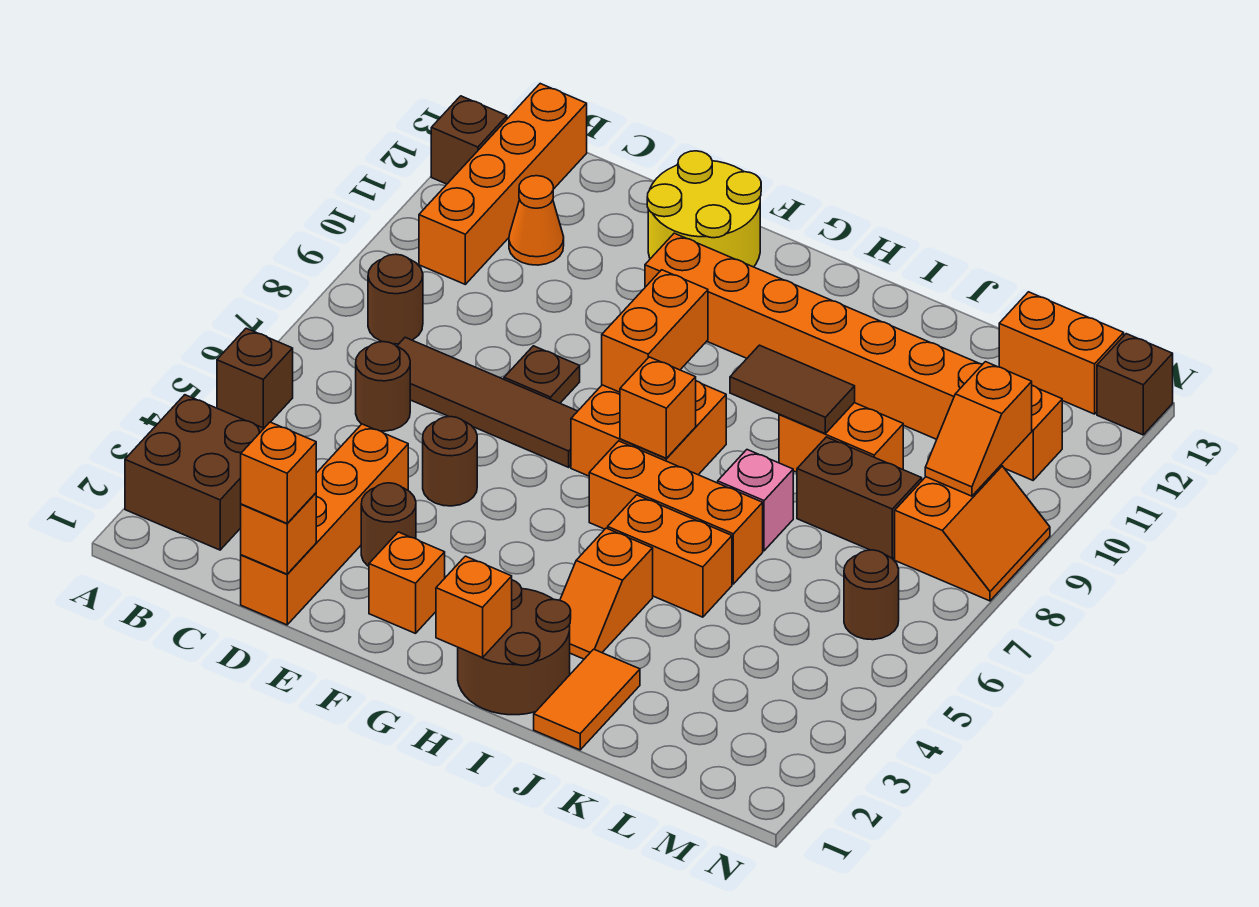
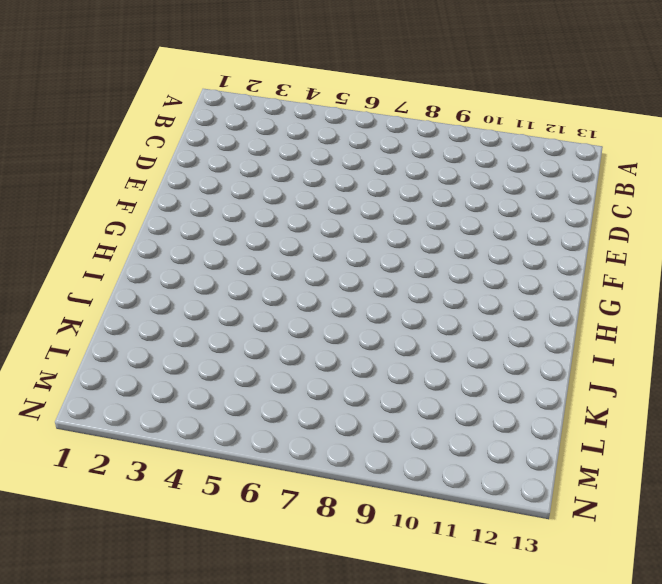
none -> brown 2x2 brick [125,395,264,550]
none -> brown 1x1 brick [217,328,293,428]
none -> brown 1x1 brick [431,96,507,184]
none -> brown 1x1 round brick [368,254,423,344]

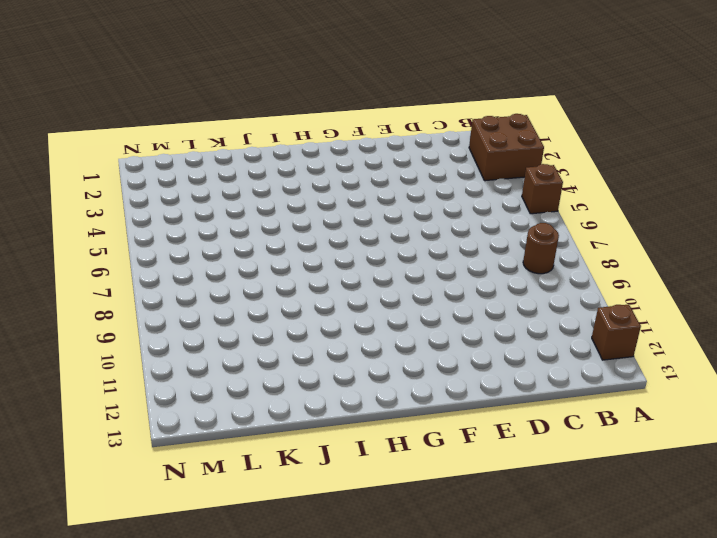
none -> orange 1x4 brick [419,84,587,284]
none -> brown 1x1 round brick [356,342,410,431]
none -> brown 1x4 tile [397,337,578,467]
none -> orange 1x1 cone [509,176,564,265]

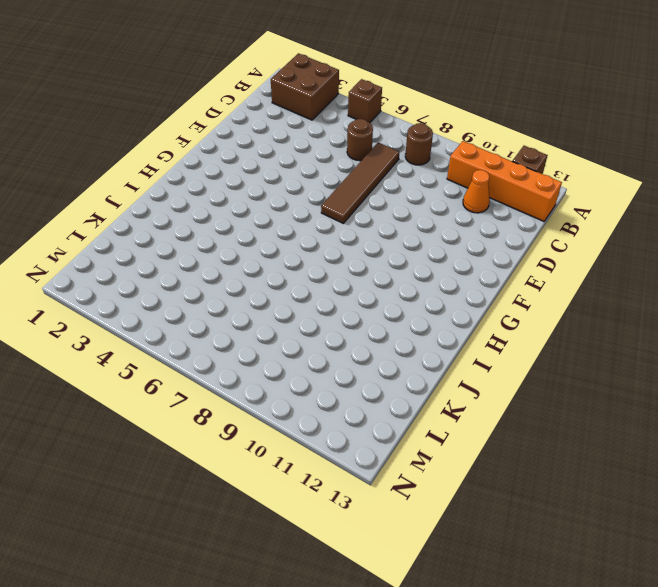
none -> orange 1x4 brick [241,424,408,625]
none -> brown 1x1 round brick [361,483,416,566]
none -> brown 1x1 round brick [423,417,477,506]
none -> brown 1x1 plate [504,346,580,403]

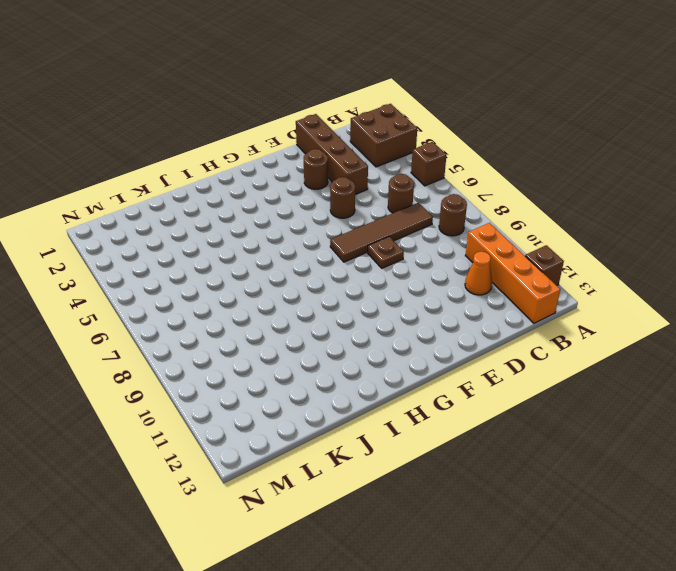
brown 1x4 brick [296,114,368,194] -> orange 1x4 brick [241,424,408,625]
none -> yellow 2x2 round brick [647,151,761,267]
none -> orange 1x1 brick [369,532,445,633]
none -> orange 1x8 brick [645,233,1062,480]
none -> orange 2x2 brick [571,381,726,476]

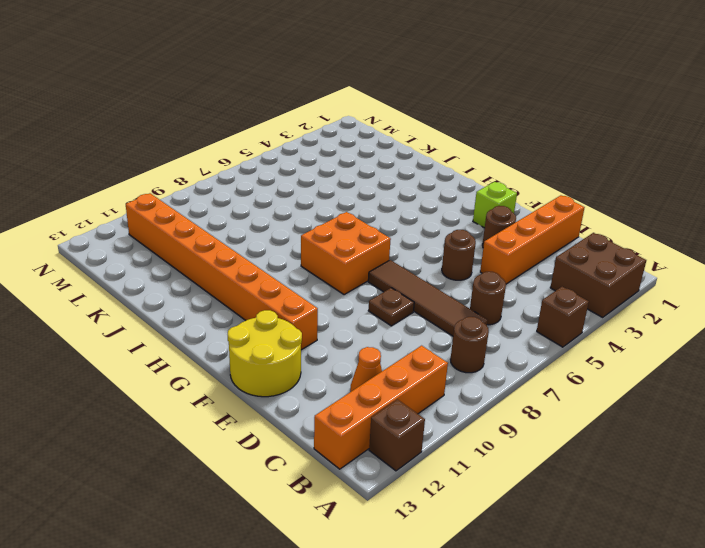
lime 1x1 brick [473,182,517,228] -> orange 1x1 brick [369,532,445,633]
none -> brown 2x2 round brick [458,580,571,715]
none -> orange 1x3 brick [589,441,763,584]
none -> orange 1x2 slope [560,528,653,659]
none -> orange 1x2 brick [608,495,732,617]

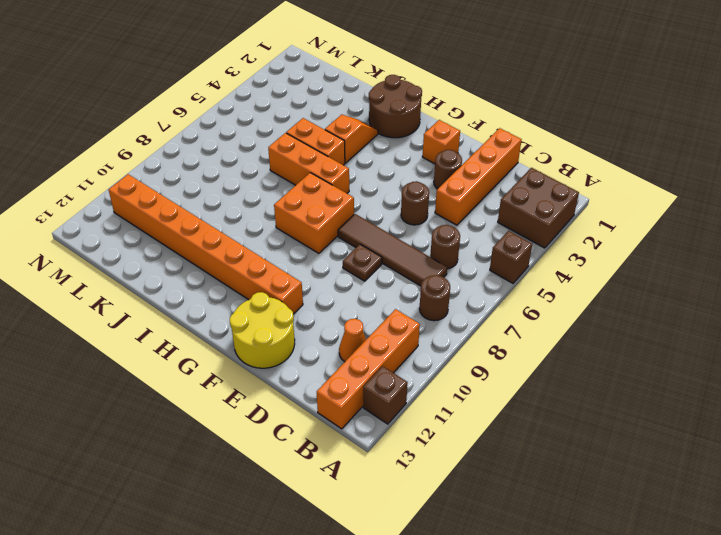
none -> orange 1x2 tile [534,649,640,750]
none -> pink 1x1 brick [718,450,793,551]
none -> orange 1x2 brick [779,403,903,472]
none -> brown 1x2 brick [797,437,922,559]

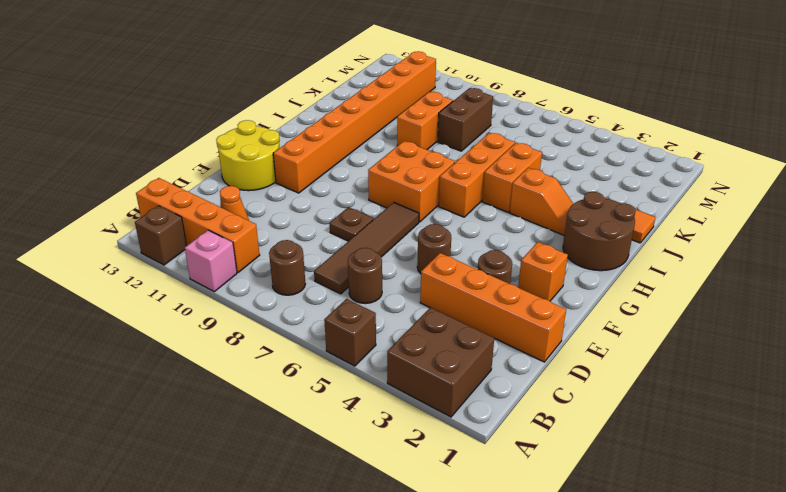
pink 1x1 brick [185,230,237,292] -> pink 1x1 brick moved to [718,450,793,551]
none -> orange 1x2 brick [999,292,1124,414]
none -> brown 1x1 round brick [844,550,899,640]
none -> orange 2x2 slope [895,465,1050,601]
none -> brown 1x1 brick [1097,334,1173,435]

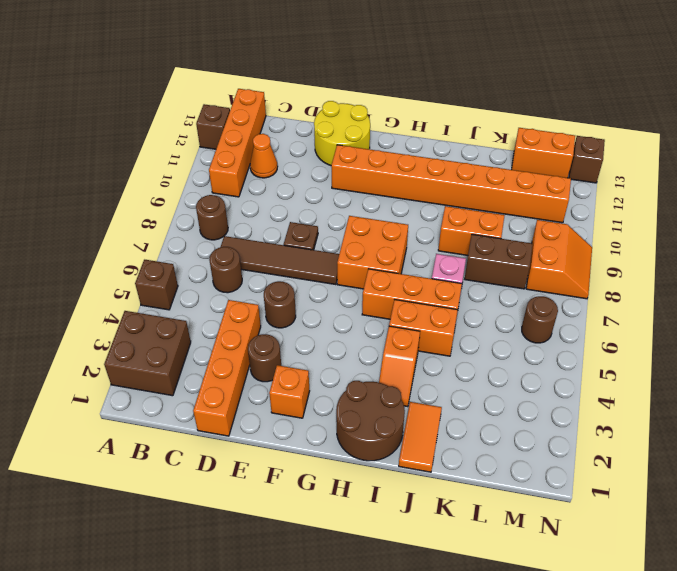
none -> orange 1x1 brick [241,493,316,574]
none -> orange 1x2 brick [602,270,708,392]
none -> orange 1x1 brick [436,556,512,658]
none -> orange 1x1 brick [620,357,696,458]

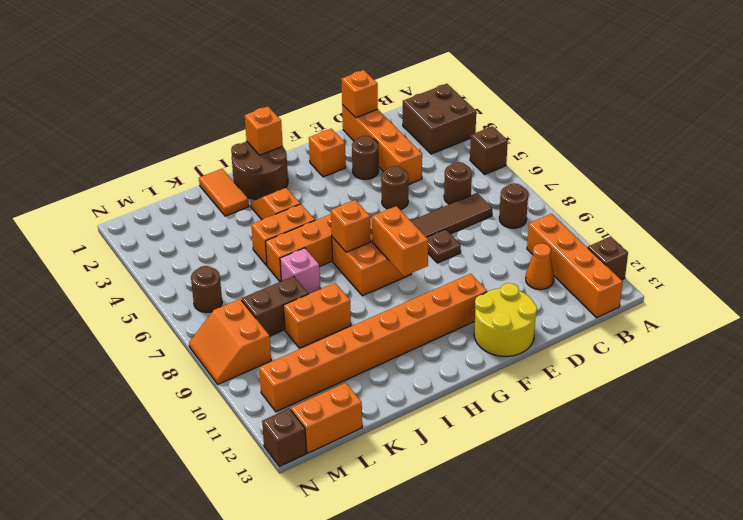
none -> brown 1x2 tile [730,345,855,433]
none -> orange 1x2 slope [925,362,1032,496]
none -> orange 1x1 brick [241,422,316,523]

